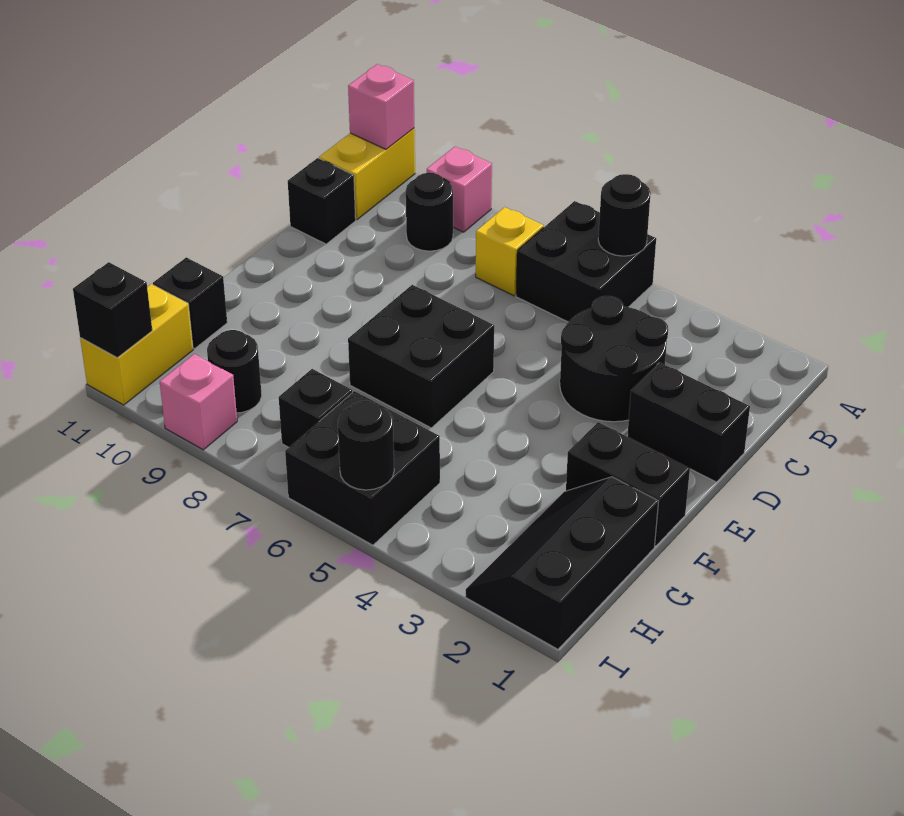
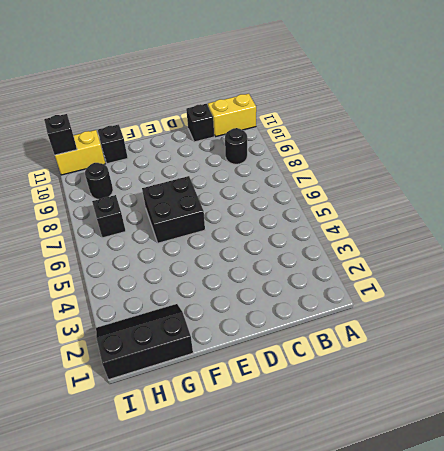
none -> black 2x2 brick [516,201,656,322]
none -> pink 1x1 brick [427,147,492,232]
none -> yellow 1x1 brick [476,207,544,296]

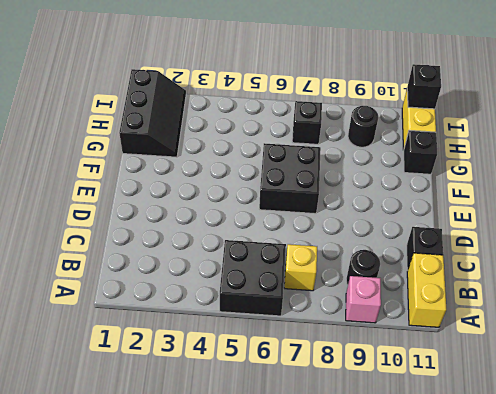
none -> black 2x2 round brick [560,296,668,422]
none -> black 1x2 brick [627,362,750,482]
none -> black 1x2 brick [566,422,690,546]

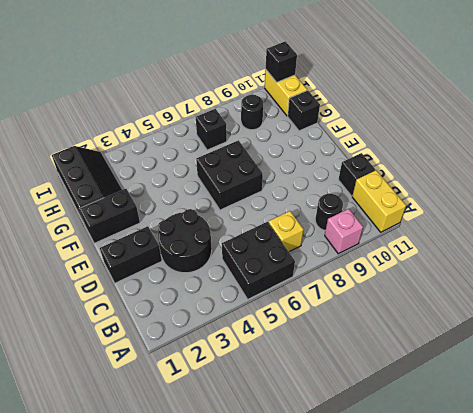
none -> black 2x2 brick [285,391,440,545]
none -> pink 1x1 brick [160,354,237,450]
none -> black 1x1 round brick [598,174,651,256]

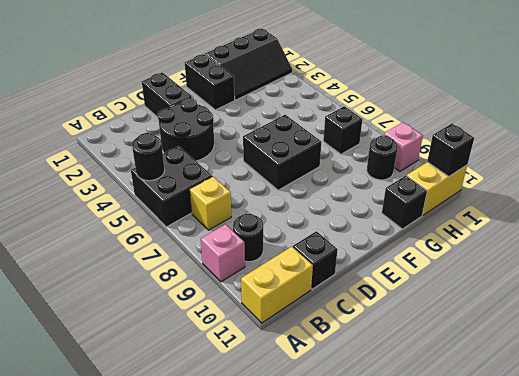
none -> black 2x2 brick [285,391,440,545]
none -> pink 1x1 brick [348,64,414,149]
none -> black 1x1 round brick [338,401,394,490]

